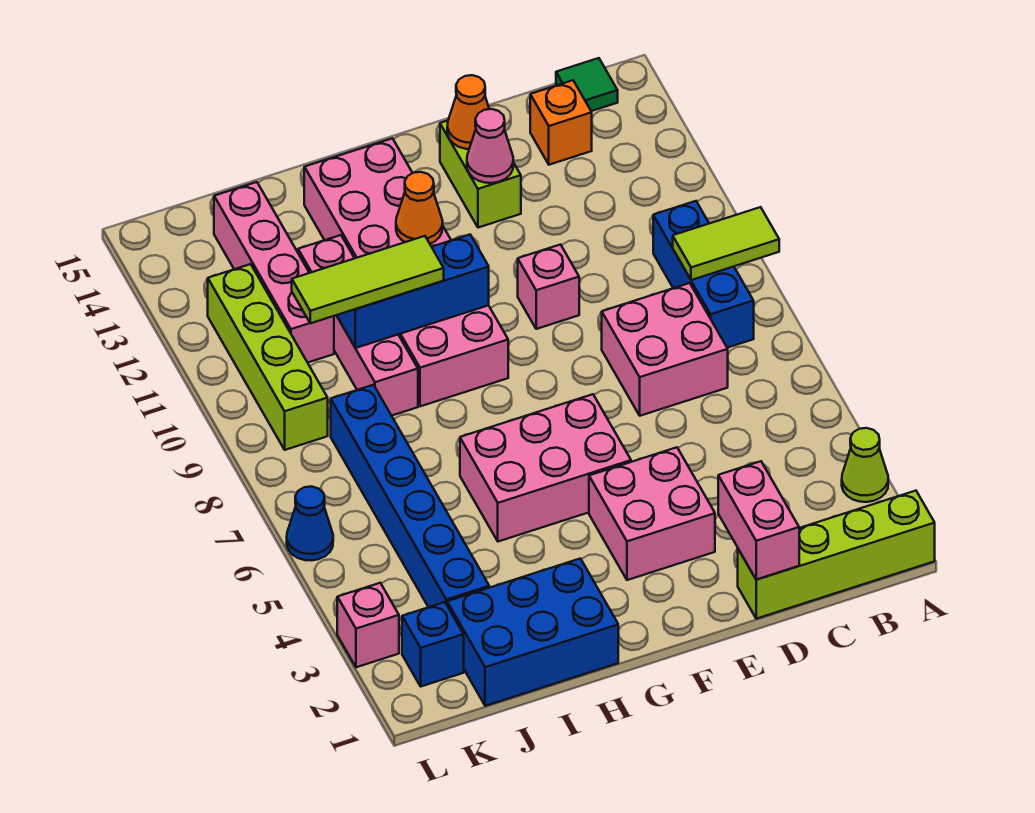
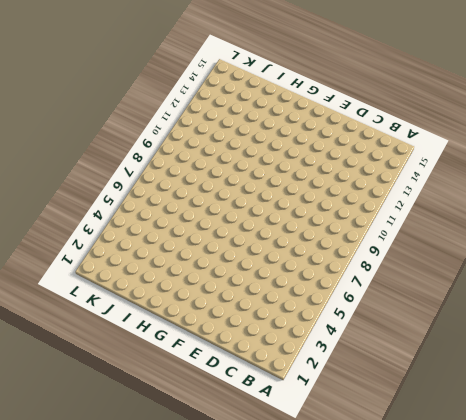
none -> lime 1x4 brick [738,491,935,619]
none -> lime 1x1 cone [842,428,888,502]
none -> blue 1x3 brick [653,201,754,348]

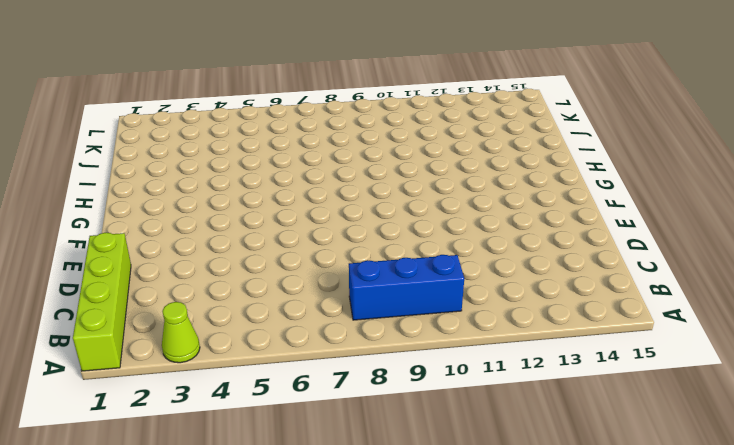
none -> green 1x1 tile [556,58,618,111]
none -> pink 2x2 brick [602,283,728,416]
none -> orange 1x1 brick [530,80,592,165]

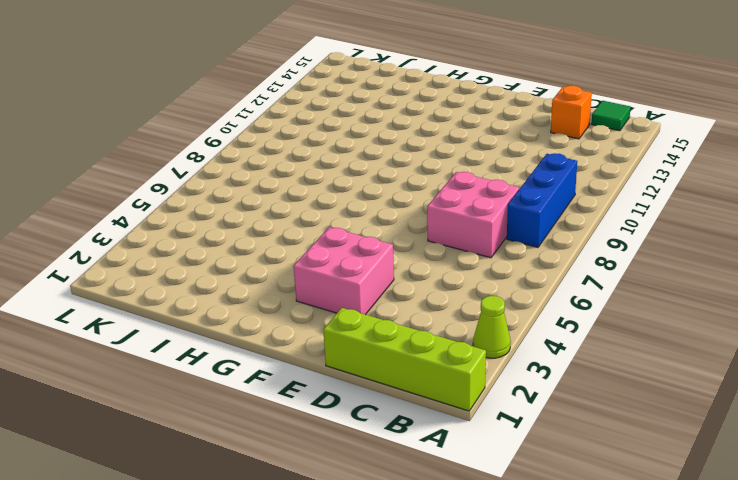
none -> pink 1x1 brick [518,245,579,329]
none -> lime 1x2 brick [440,121,521,228]
none -> pink 2x3 brick [460,394,631,542]

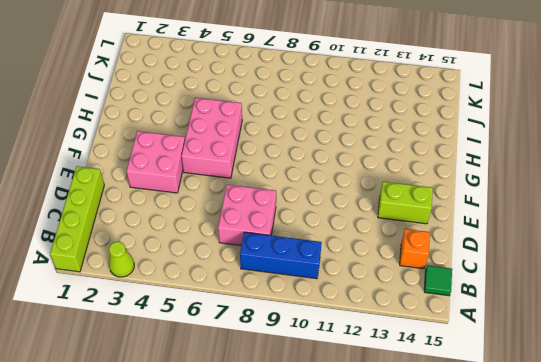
none -> pink 1x1 brick [518,245,579,329]
none -> pink 2x6 brick [304,138,508,406]
none -> blue 2x3 brick [447,559,618,706]

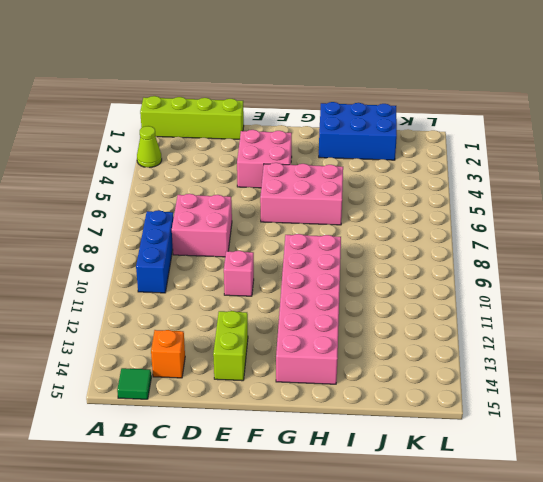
none -> pink 1x4 brick [298,235,418,416]
none -> blue 1x6 brick [331,385,489,607]
none -> pink 1x4 brick [214,182,334,363]

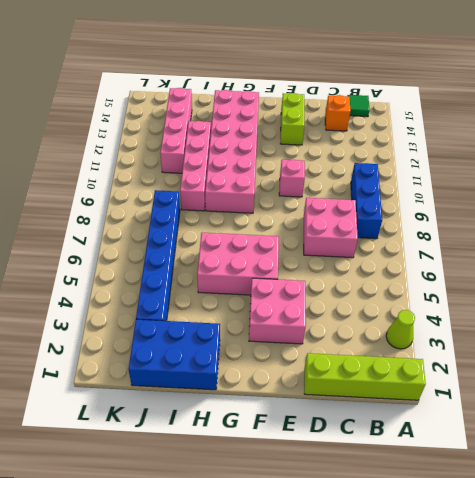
none -> blue 1x1 brick [402,602,464,686]
none -> lime 1x4 brick [208,264,328,450]
none -> pink 1x1 brick [337,583,399,667]

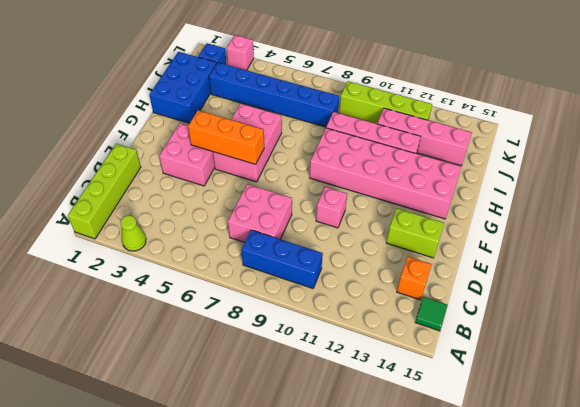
orange 1x3 brick [188,110,264,164] -> none
none -> blue 1x1 cone [287,487,333,561]
none -> lime 1x2 tile [673,207,779,280]
none -> pink 1x2 brick [718,461,799,579]

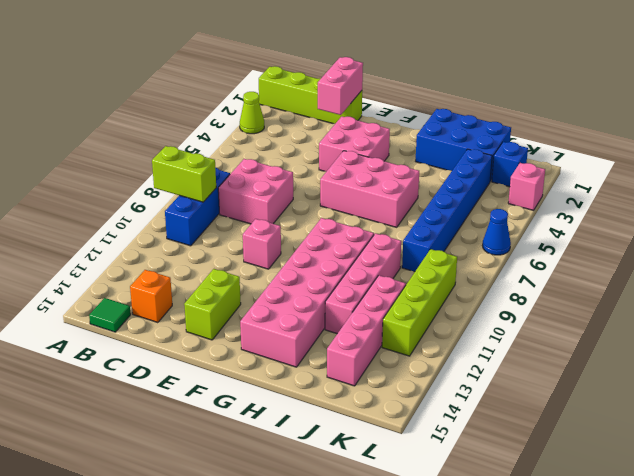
lime 1x2 brick [152,146,216,202] -> lime 1x2 tile [673,207,779,280]
none -> pink 1x1 cone [467,109,513,183]
none -> orange 1x1 cone [447,75,489,149]
none -> blue 1x3 brick [337,235,489,348]

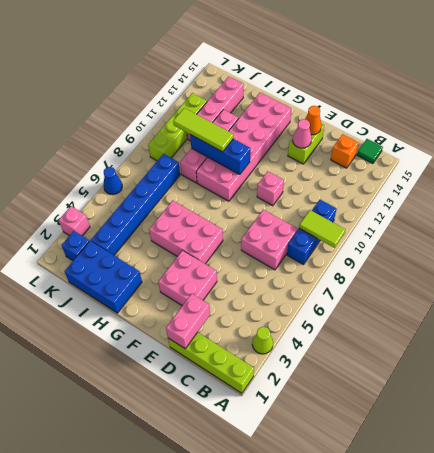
none -> orange 1x1 cone [396,172,443,244]

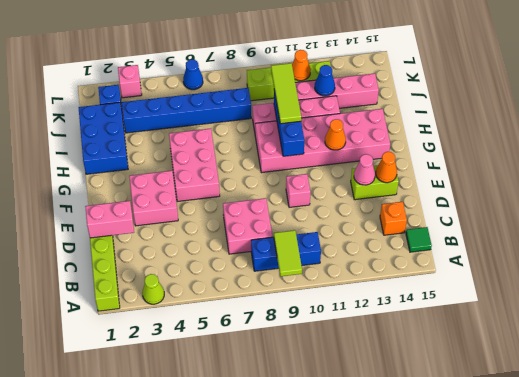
blue 1x1 cone [315,65,335,96] -> none
orange 1x1 cone [292,50,311,81] -> none

